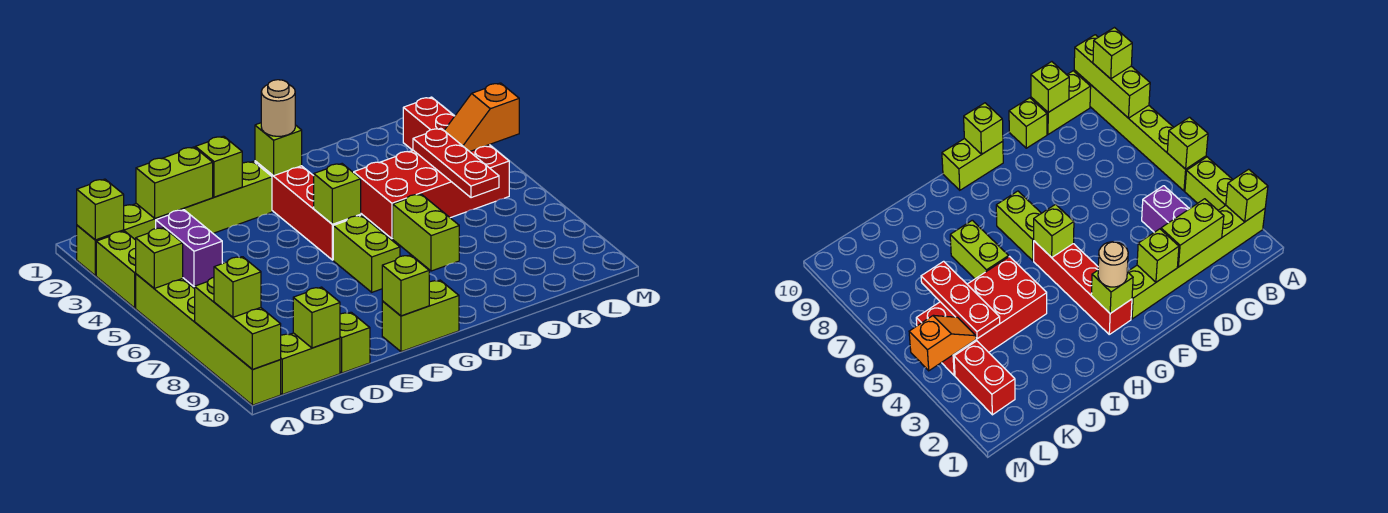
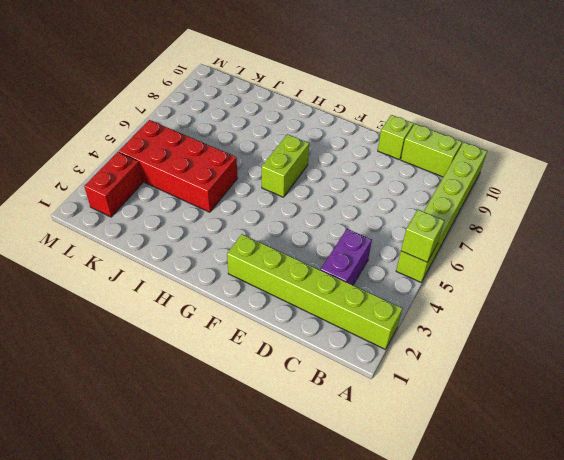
none -> lime 1x2 brick [96,231,136,308]
none -> lime 1x2 brick [382,280,459,352]
none -> red 1x4 brick [255,161,361,260]

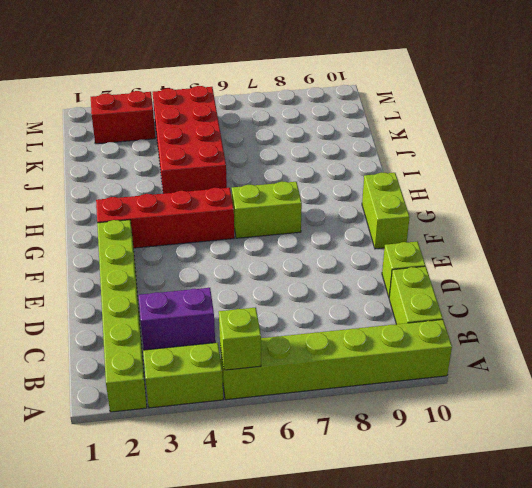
none -> lime 1x2 brick [393,194,459,271]
none -> lime 1x1 brick [77,179,124,240]
none -> lime 1x3 brick [195,277,281,370]

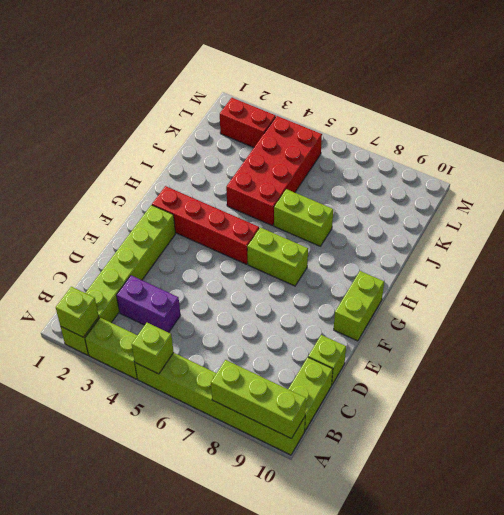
none -> lime 1x2 brick [136,147,213,219]
none -> lime 1x1 brick [293,287,340,348]
none -> lime 1x1 brick [195,136,242,197]

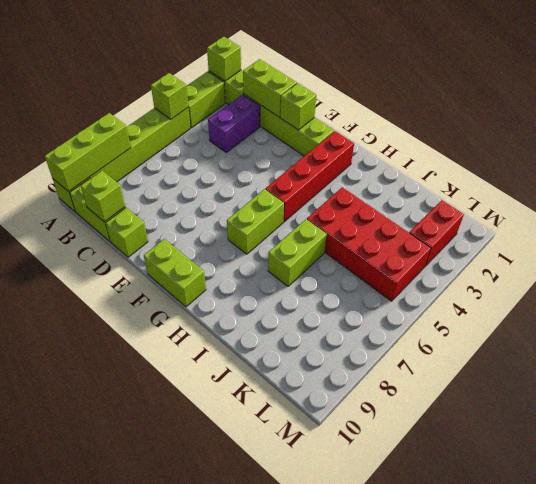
none -> lime 1x1 brick [382,255,429,316]
none -> lime 1x1 brick [255,123,302,176]
none -> lime 1x1 brick [314,164,361,224]

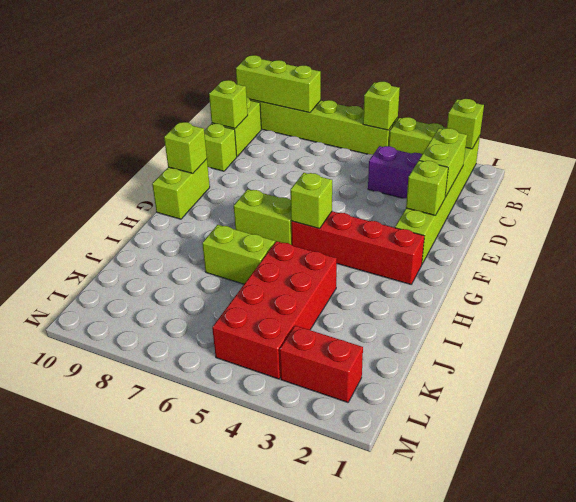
none -> lime 1x1 brick [255,123,302,176]
none -> red 1x3 plate [413,128,499,198]
none -> orange 1x2 slope [444,83,519,152]

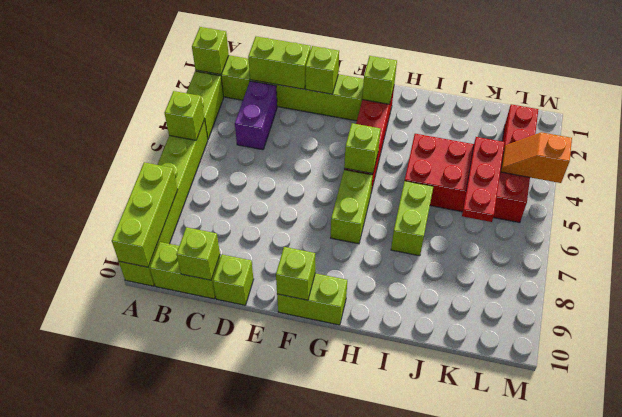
none -> lime 1x1 brick [214,257,261,317]
none -> tan 1x1 round brick [261,80,295,136]

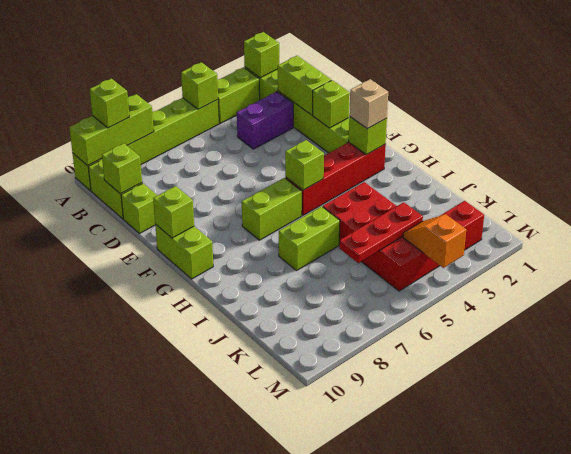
tan 1x1 brick [349,79,388,129] -> tan 1x1 round brick [261,80,295,136]

